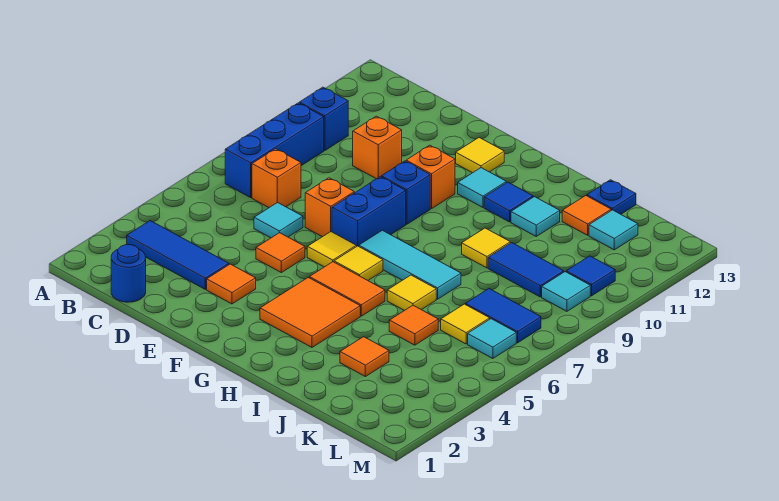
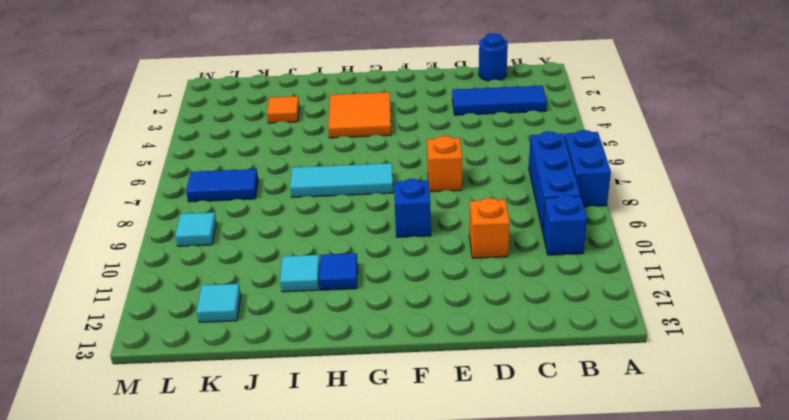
blue 1x2 brick [565,130,611,207] -> blue 1x2 brick moved to [332,177,406,247]
none -> orange 1x1 brick [252,149,301,208]
none -> cyan 1x1 tile [254,202,303,238]
none -> orange 1x1 tile [207,264,256,304]
none -> orange 1x1 tile [256,233,305,273]

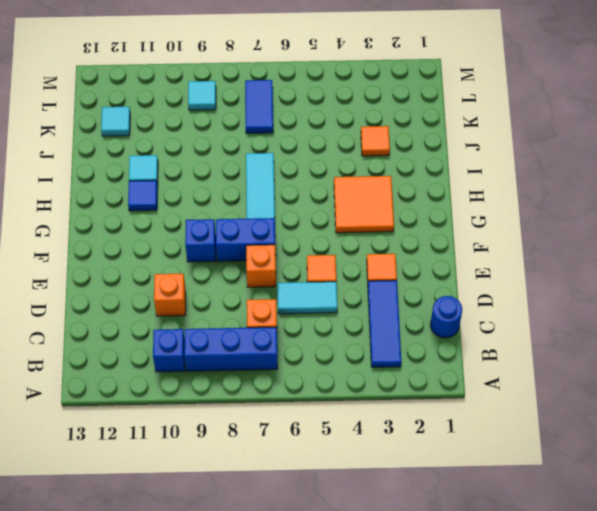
cyan 1x2 tile [277,282,337,314] -> cyan 1x1 tile [254,202,303,238]
none -> yellow 1x1 tile [307,232,356,267]
none -> orange 1x1 brick [406,145,455,209]
none -> yellow 1x1 tile [456,138,504,173]
none -> orange 1x2 tile [309,262,385,316]

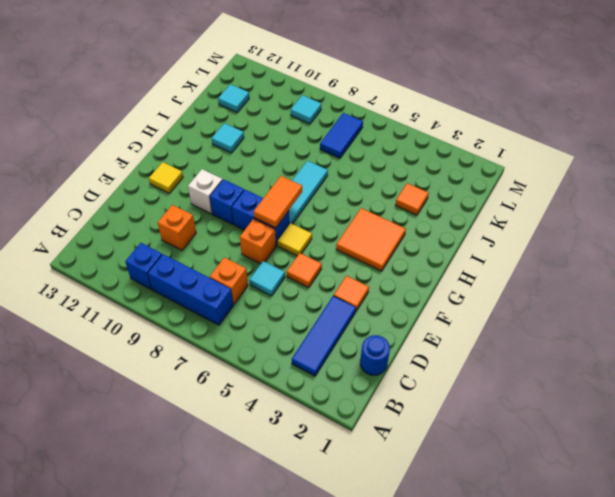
orange 1x2 tile [254,176,302,228] -> orange 1x2 tile moved to [309,262,385,316]
white 1x1 brick [188,169,222,214] -> orange 1x1 brick [406,145,455,209]
none -> yellow 1x1 tile [334,246,383,280]
none -> cyan 1x1 tile [458,168,506,207]
none -> blue 1x1 tile [484,182,533,222]
none -> yellow 1x1 tile [387,275,436,311]

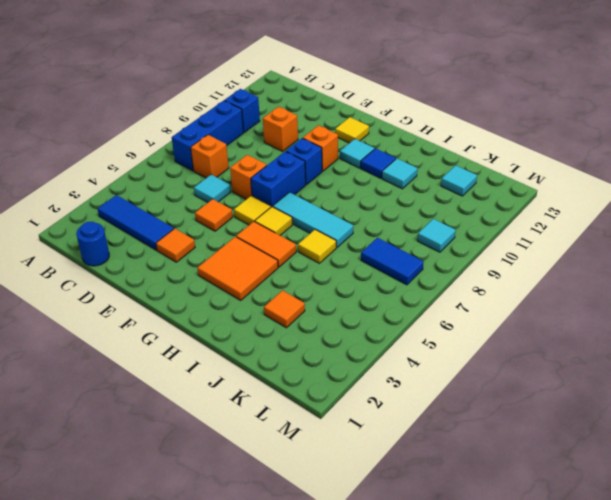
none -> yellow 1x1 tile [462,228,510,268]
none -> orange 1x1 tile [389,305,438,345]
none -> blue 1x2 tile [488,243,564,297]
none -> orange 1x1 tile [562,196,611,235]

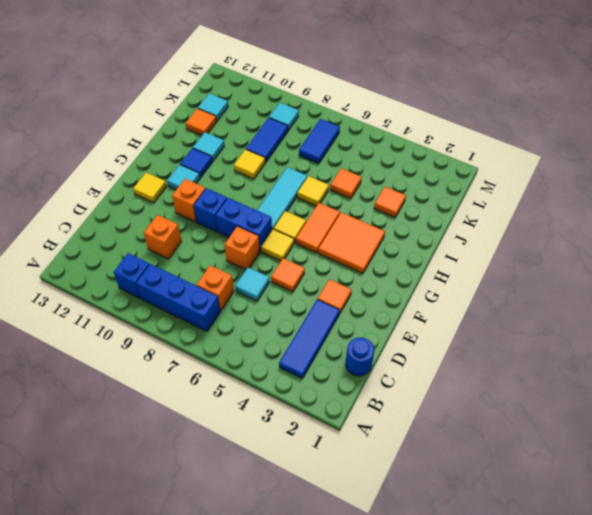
none -> blue 1x1 plate [587,180,636,214]
none -> yellow 1x1 tile [441,304,490,344]
none -> cyan 1x1 tile [468,319,516,358]
none -> blue 1x1 tile [566,256,615,296]

